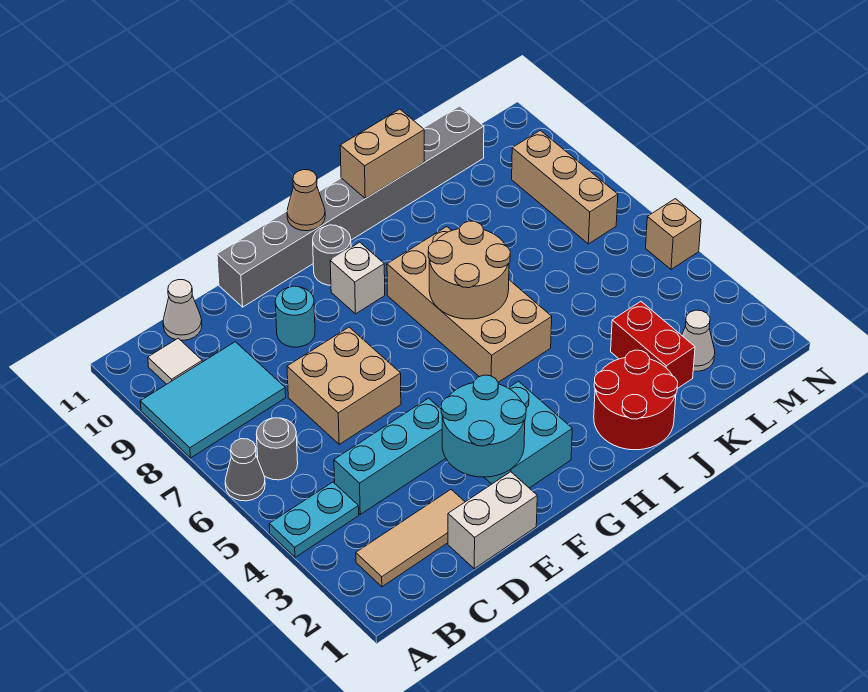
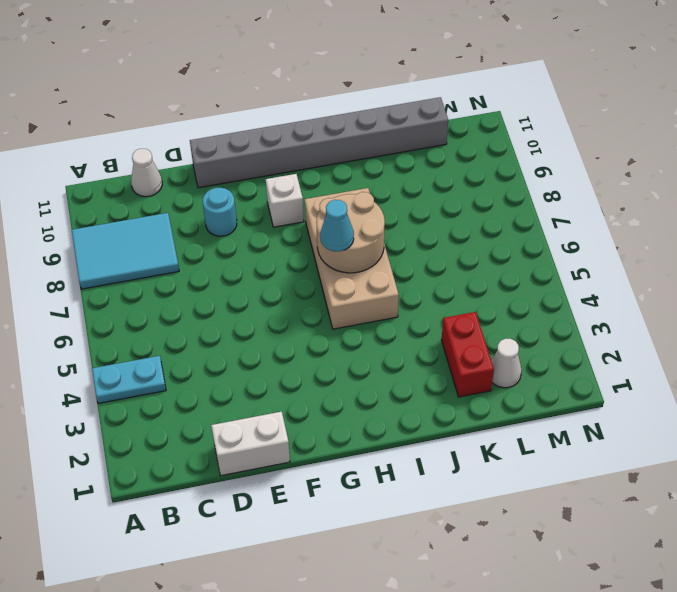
cyan 1x1 cone [320,200,354,252] -> none
none -> grey 1x1 cone [225,439,265,501]
none -> tan 1x3 tile [356,490,465,587]
none -> grey 1x1 round brick [256,418,298,480]

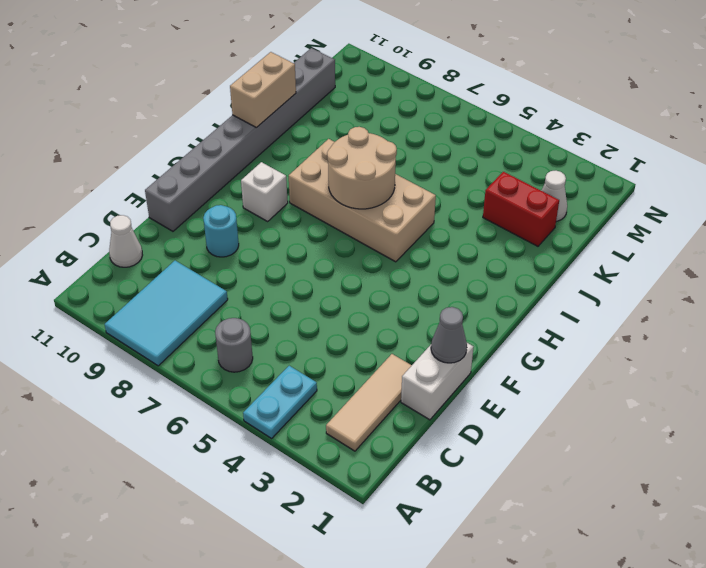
grey 1x1 cone [431,307,467,363] -> grey 1x1 cone moved to [225,439,265,501]
none -> white 1x1 tile [148,338,202,384]
none -> cyan 1x3 brick [334,398,446,514]
none -> tan 2x2 brick [287,327,401,444]

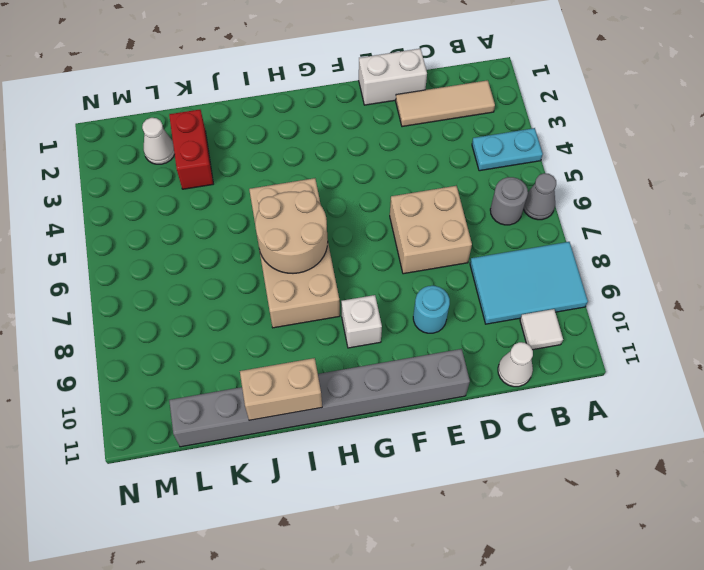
none -> cyan 1x3 brick [334,398,446,514]
none -> cyan 2x2 brick [484,381,572,488]
none -> grey 1x1 round brick [313,225,351,285]

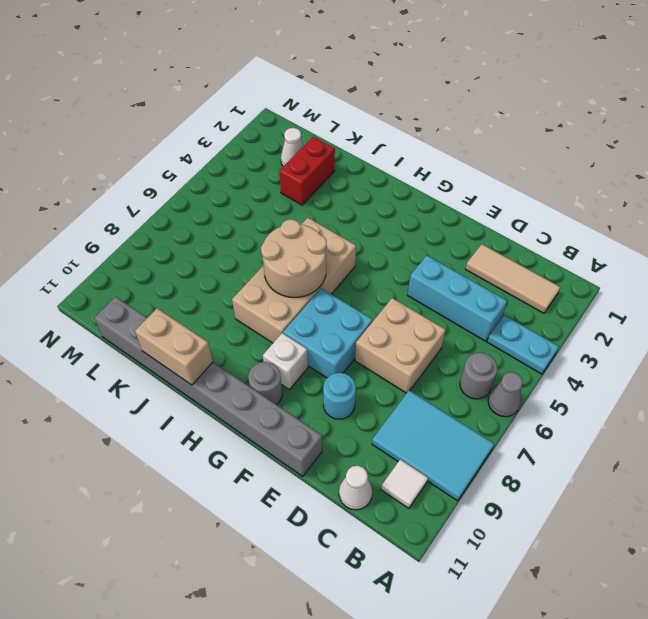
cyan 2x2 brick [283,288,372,378] -> cyan 2x2 brick moved to [484,381,572,488]
none -> white 1x2 brick [448,472,537,569]
none -> red 2x2 round brick [594,350,678,450]
none -> tan 1x3 brick [512,130,618,244]

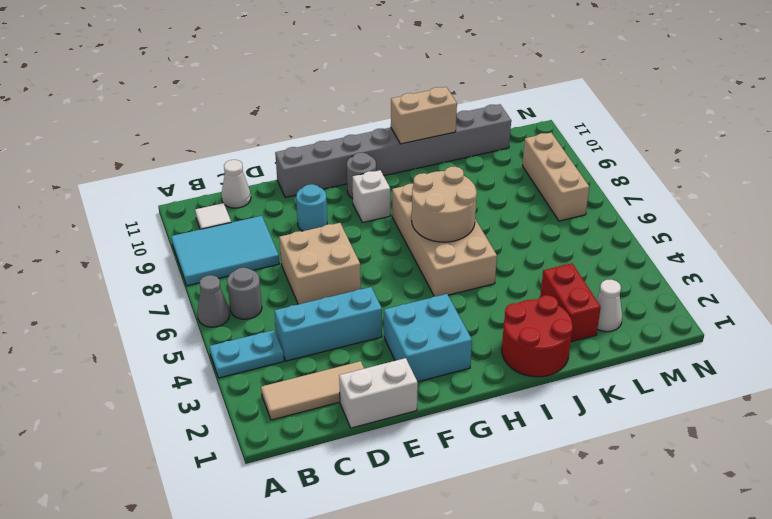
none -> tan 1x1 brick [646,199,701,269]
none -> cyan 2x2 round brick [441,375,526,477]
none -> tan 1x1 cone [287,170,325,231]

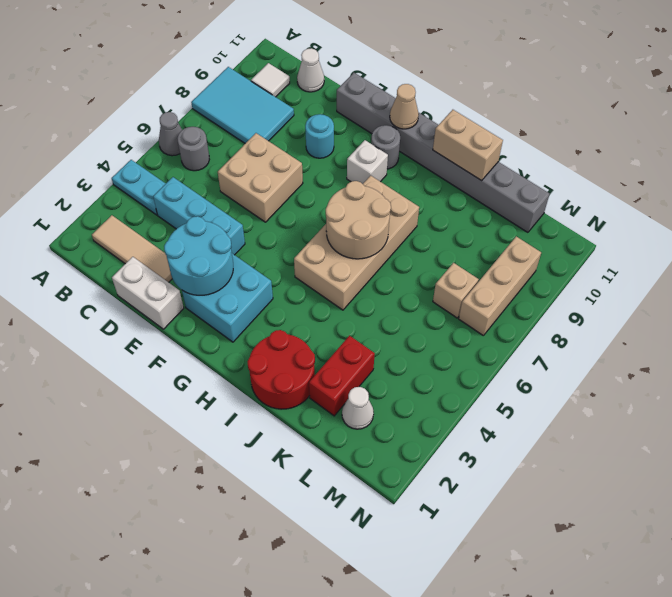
tan 1x1 brick [433,263,479,318] -> tan 1x1 brick moved to [646,199,701,269]

